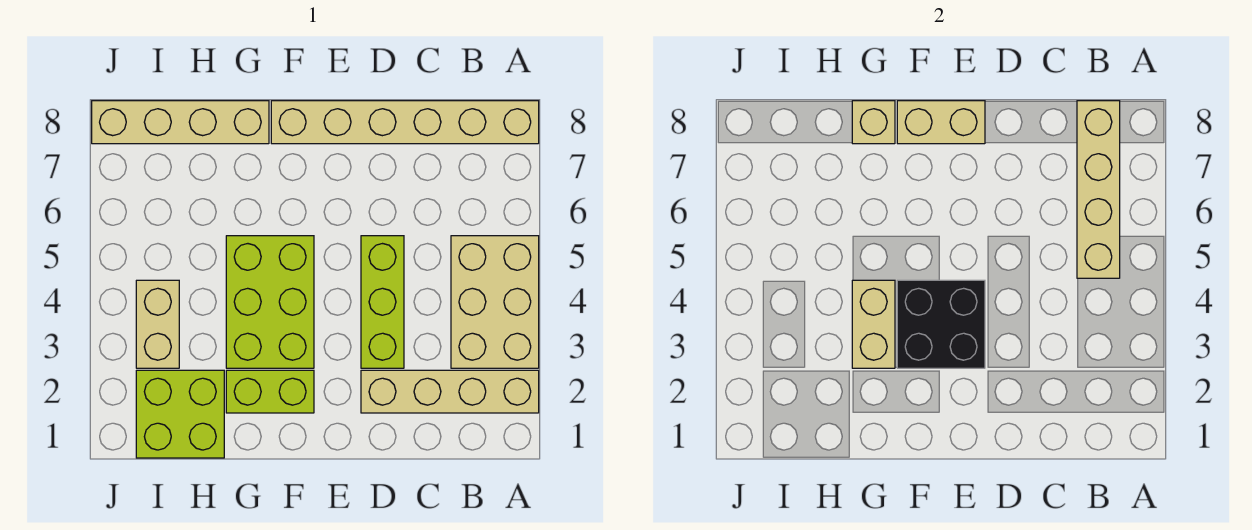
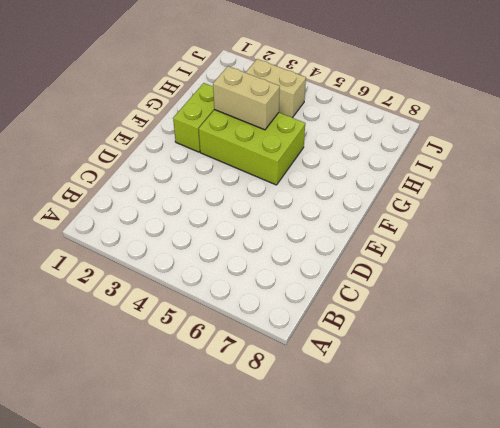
none -> tan 1x4 brick [361,370,539,413]
none -> tan 2x3 brick [451,236,539,368]
none -> tan 1x6 brick [271,101,539,144]

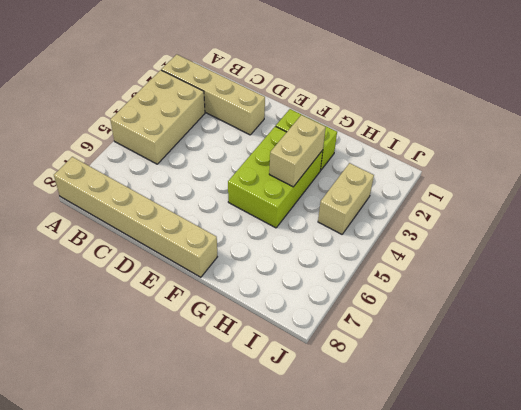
none -> lime 1x3 brick [361,236,404,368]
none -> tan 1x4 brick [92,101,269,144]
none -> lime 2x2 brick [136,370,224,458]

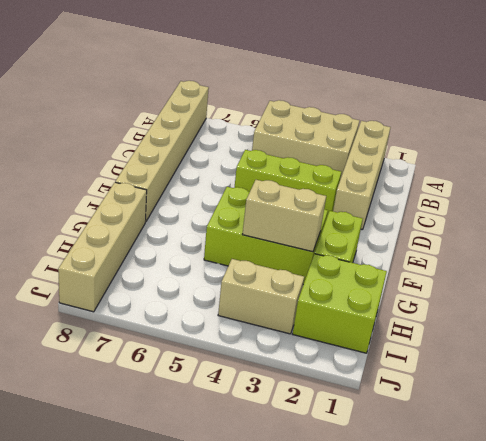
none -> tan 1x4 brick [1077,101,1120,278]
none -> black 2x2 brick [897,280,985,368]
none -> tan 1x2 brick [897,101,985,144]

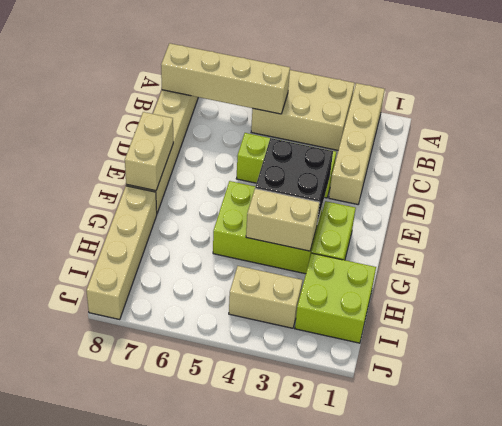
none -> tan 1x1 brick [852,101,895,144]

